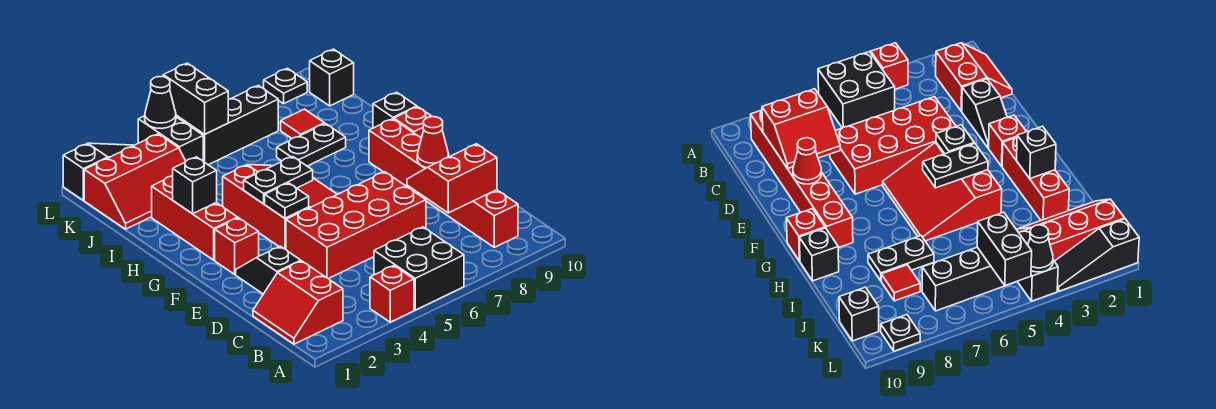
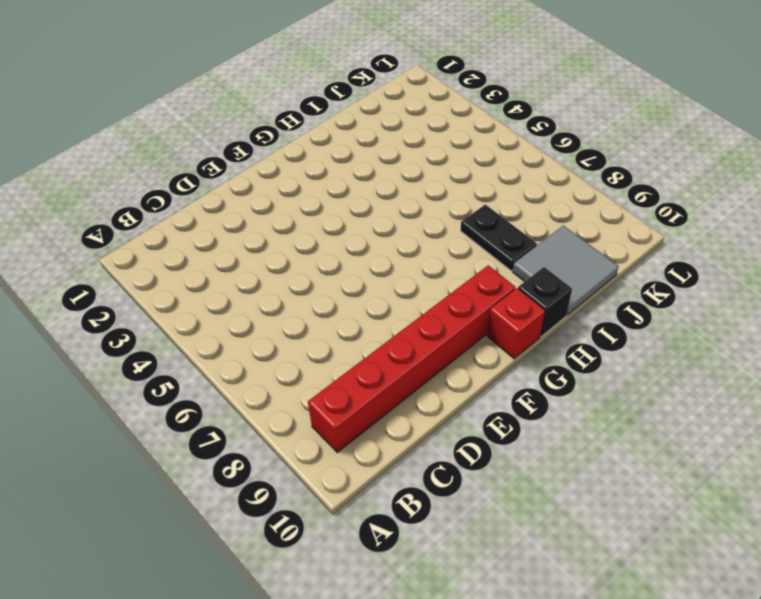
grey 2x2 tile [513,226,619,315] -> none
none -> red 1x1 brick [370,266,414,322]
none -> black 2x2 brick [374,227,464,310]
none -> red 2x2 slope [253,261,343,344]

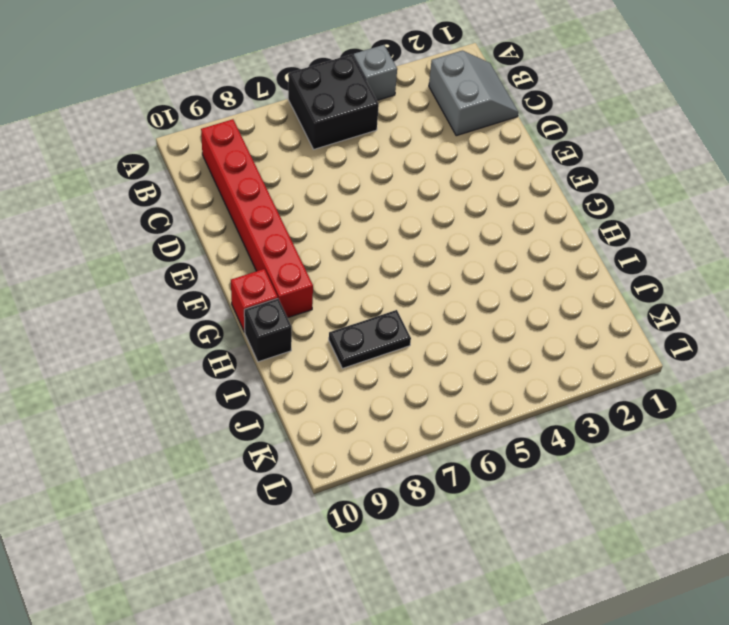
grey 1x1 brick [353,45,397,100] -> red 1x1 brick [370,266,414,322]
grey 2x2 slope [429,51,518,136] -> red 2x2 slope [253,261,343,344]
none -> black 1x2 slope [236,246,301,294]
none -> red 2x4 brick [286,172,426,279]
none -> red 1x1 brick [215,218,259,274]

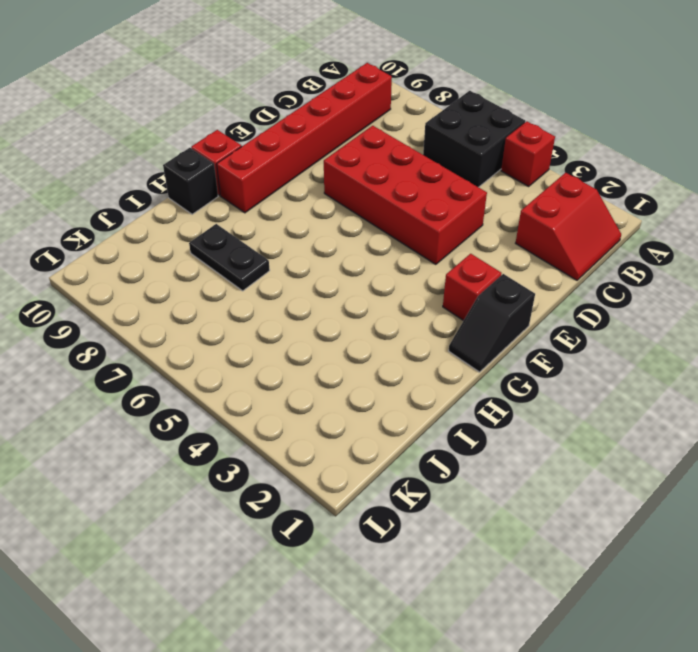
black 1x2 slope [449,274,535,372] -> black 1x2 slope moved to [236,246,301,294]
none -> red 3x3 slope [223,165,337,249]
none -> red 1x3 brick [152,176,238,260]
none -> red 2x3 slope [84,134,186,229]

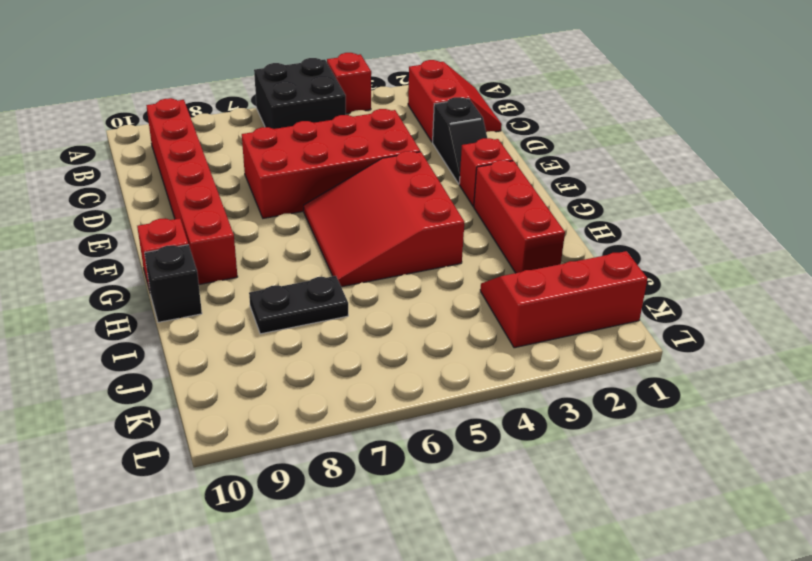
none -> red 1x1 tile [281,109,325,138]
none -> black 1x2 brick [138,116,203,161]
none -> black 1x3 brick [185,86,278,165]

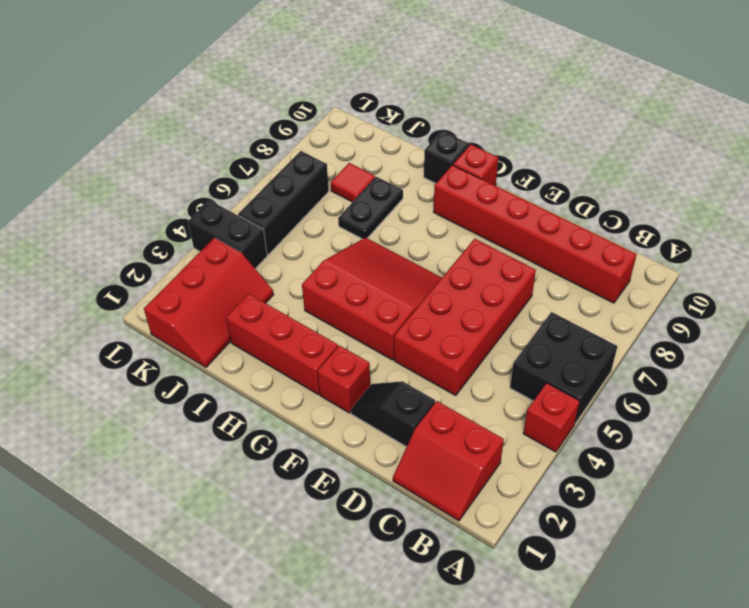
none -> black 1x1 brick [310,49,354,106]
none -> black 1x3 slope [63,143,134,200]
none -> black 1x1 plate [264,68,307,104]

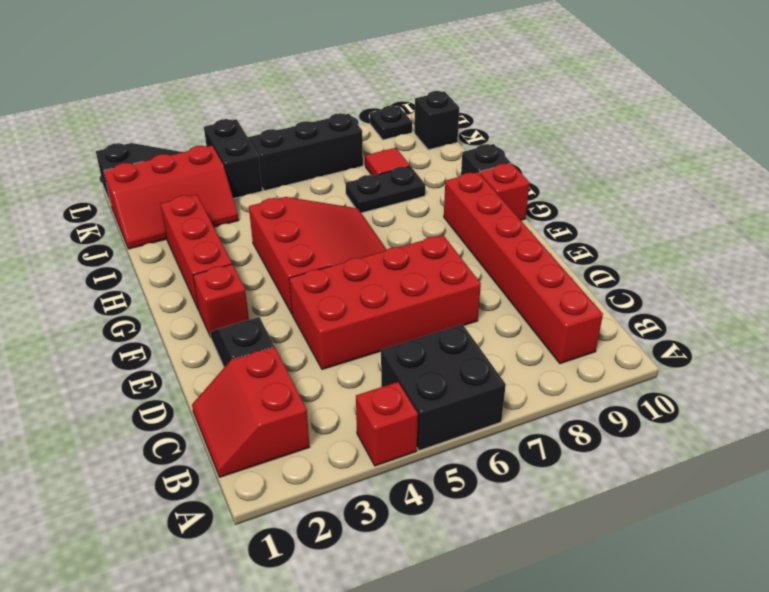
none -> red 2x2 slope [407,144,497,213]
none -> red 1x1 cone [417,117,449,168]
none -> black 1x1 plate [265,183,309,218]

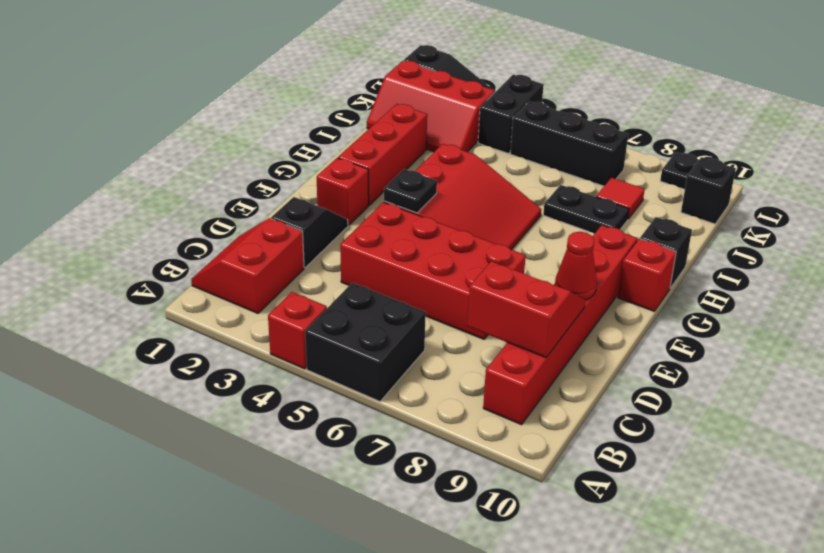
none -> black 1x2 plate [244,157,313,204]
none -> black 1x1 brick [173,157,217,214]
none -> black 1x2 brick [163,63,228,134]

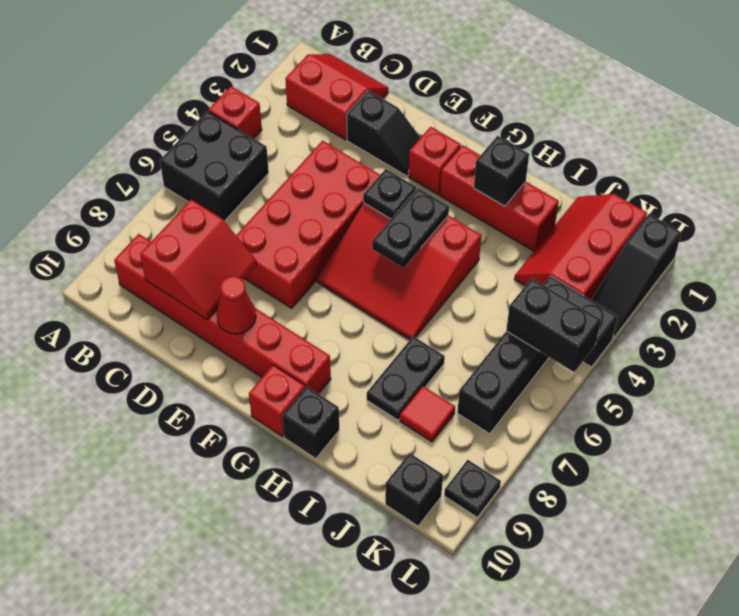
none -> black 1x1 cone [145,77,176,129]

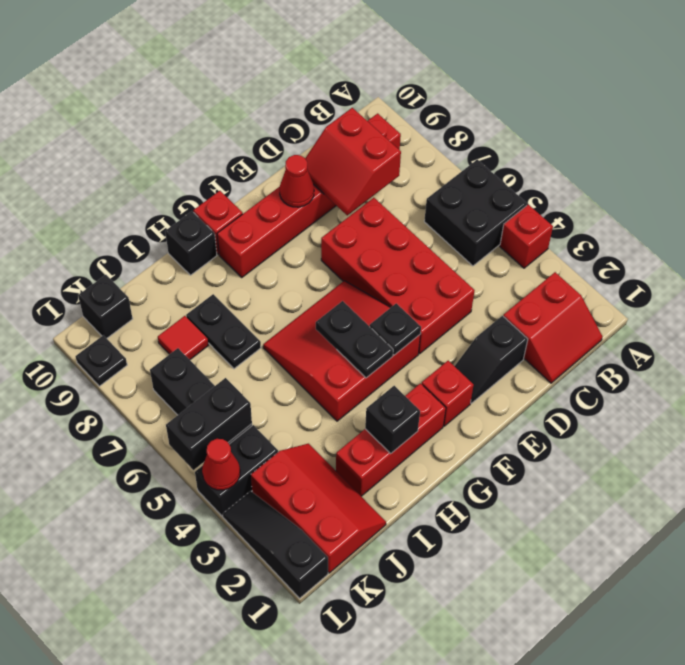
red 1x1 cone [202,439,240,490] -> black 1x1 cone [145,77,176,129]

